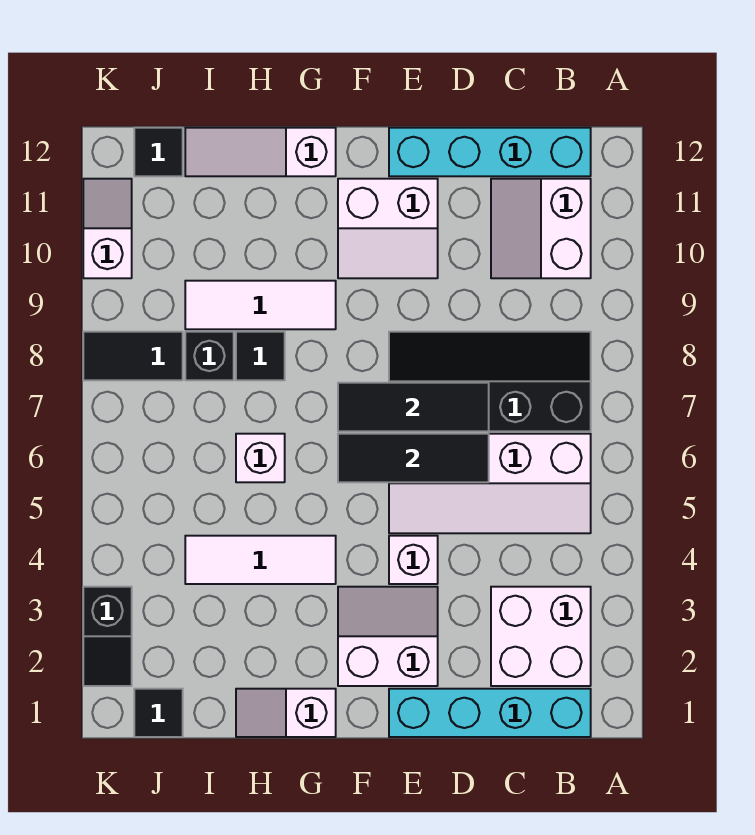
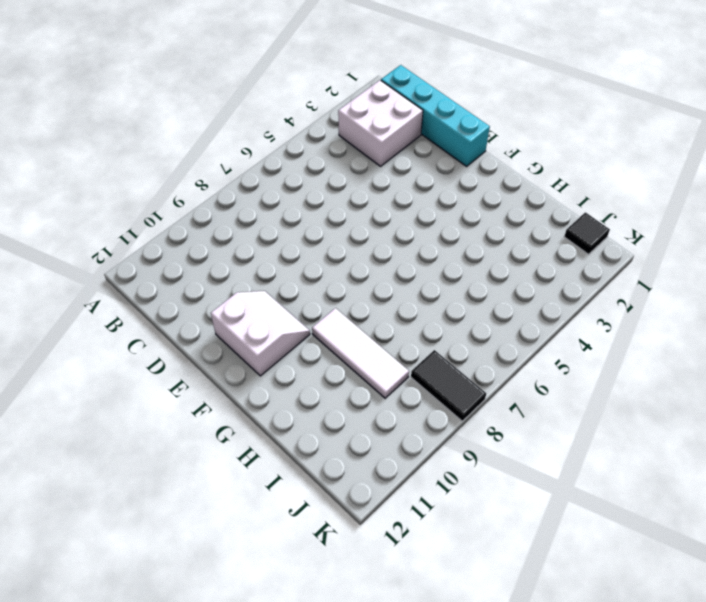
none -> white 2x4 slope [389,434,591,533]
none -> black 2x4 slope [389,332,591,431]
none -> white 2x2 slope [491,179,591,278]

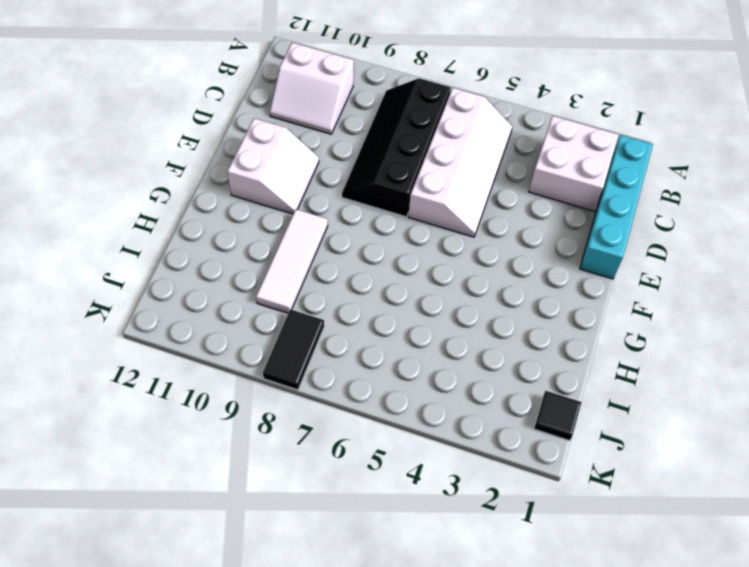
none -> cyan 1x4 brick [389,128,591,176]
none -> white 2x2 slope [338,587,438,686]
none -> white 1x1 brick [389,536,438,584]

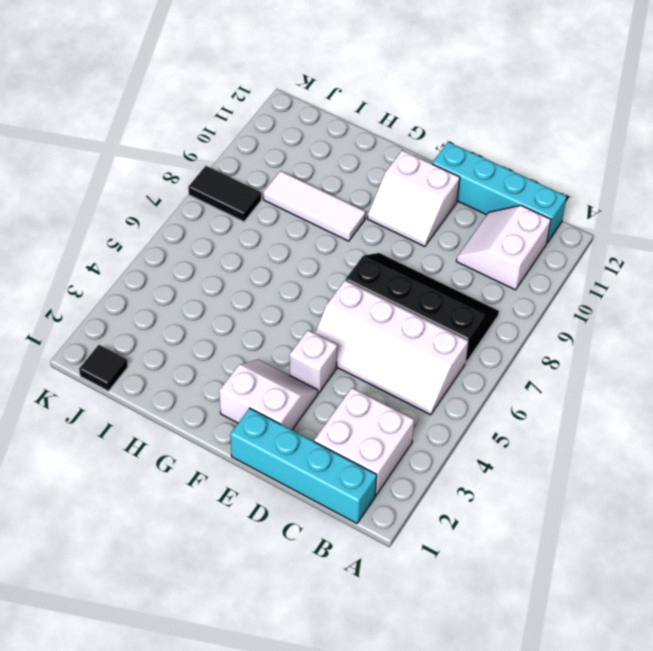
none -> white 1x2 slope [236,689,336,737]
none -> white 1x3 tile [185,536,336,584]
none -> white 1x3 slope [185,128,336,176]

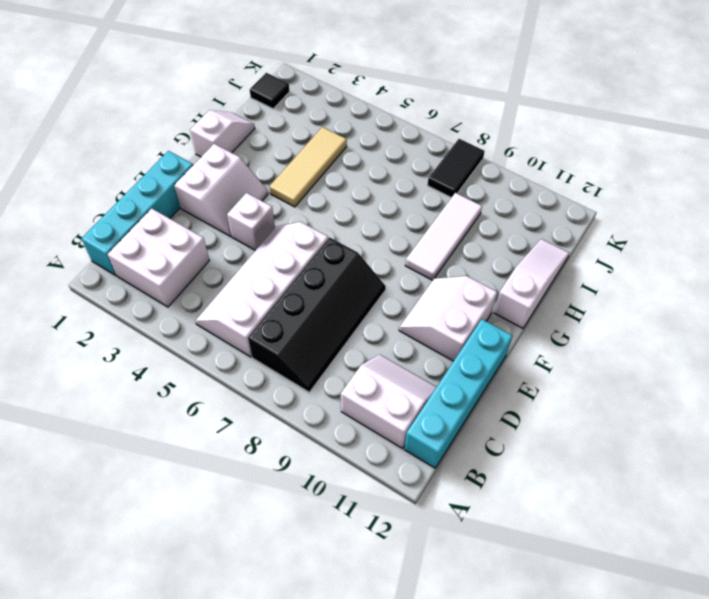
tan 1x3 tile [269,127,347,207] -> white 1x3 tile [185,536,336,584]
none -> white 1x1 brick [236,434,285,482]
none -> black 1x1 tile [236,332,285,380]
none -> black 1x1 brick [185,332,234,380]

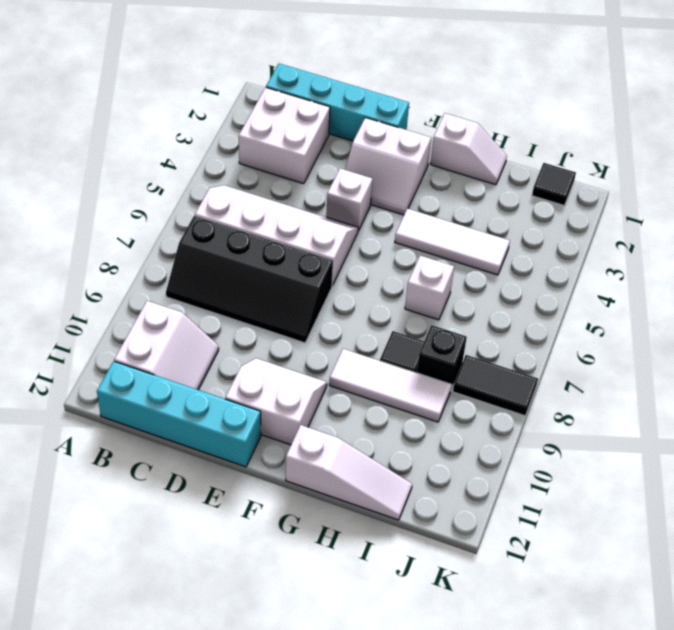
none -> black 1x1 tile [134,128,183,176]
none -> black 1x2 slope [83,587,132,686]
none -> white 1x2 slope [83,179,132,278]

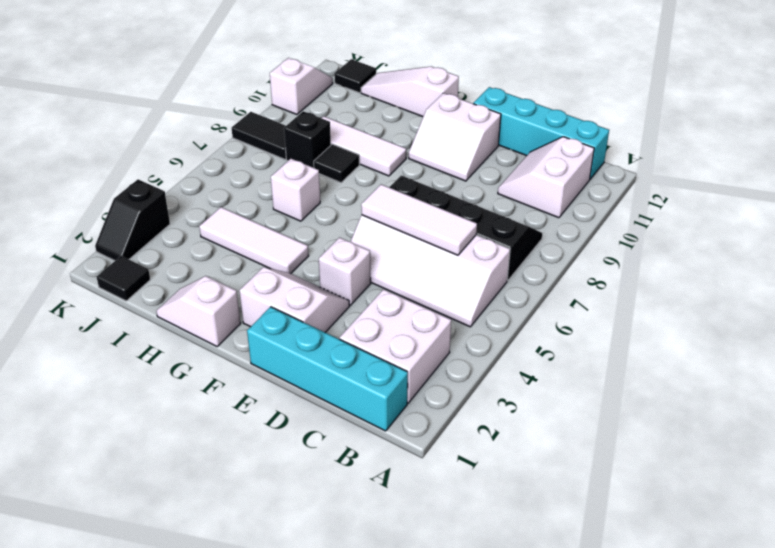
white 1x3 tile [361,184,477,255] -> black 1x3 tile [338,434,489,482]
none -> black 1x3 tile [338,383,489,431]

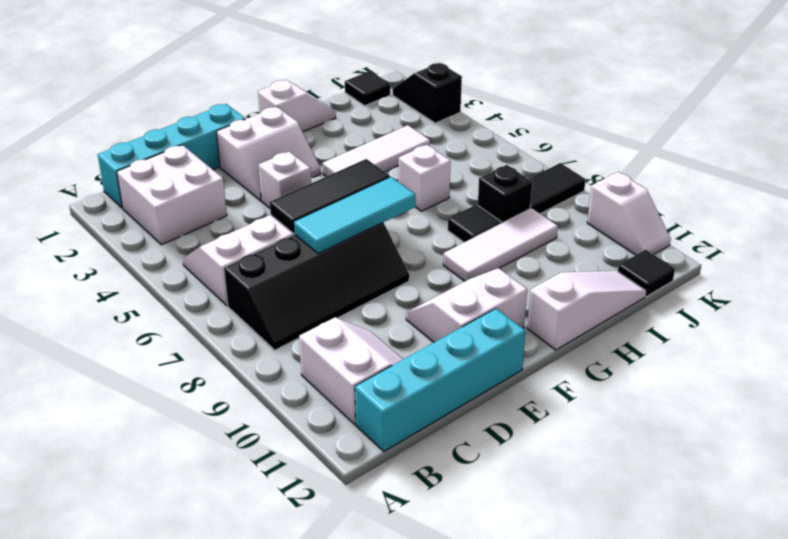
cyan 1x3 tile [294,177,415,253] -> black 1x3 tile [338,383,489,431]

